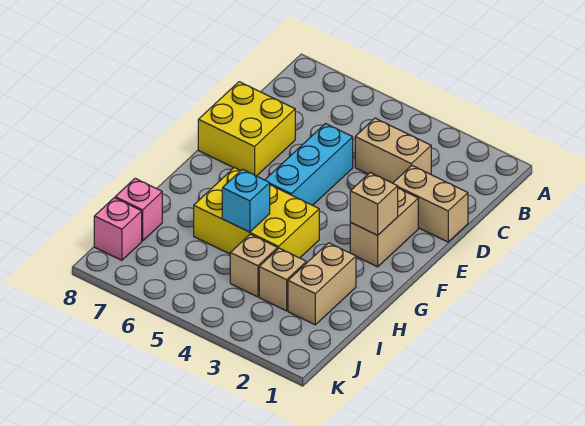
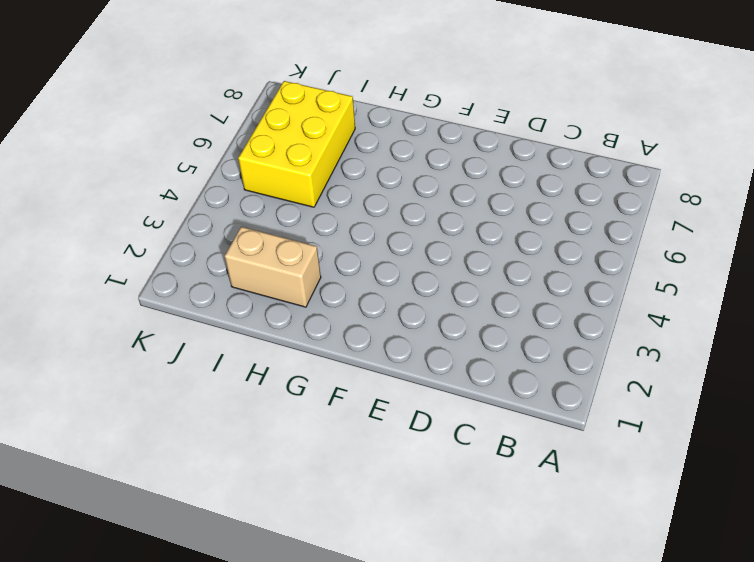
yellow 2x3 brick [238,81,355,207] -> yellow 2x3 brick moved to [194,168,319,258]
none -> tan 1x2 brick [355,118,431,183]
none -> tan 1x2 brick [393,166,468,242]
none -> cyan 1x3 brick [265,124,353,205]

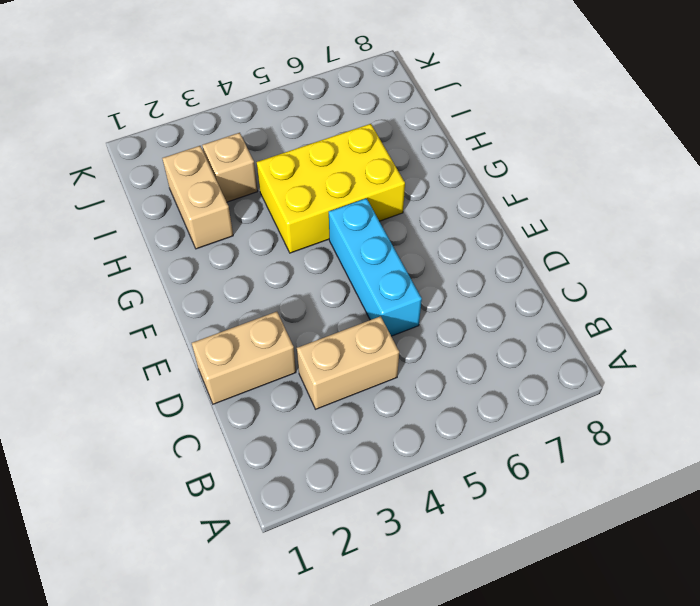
none -> yellow 2x2 brick [198,82,295,176]
none -> tan 1x2 brick [350,188,418,267]
none -> tan 1x1 brick [230,234,278,297]

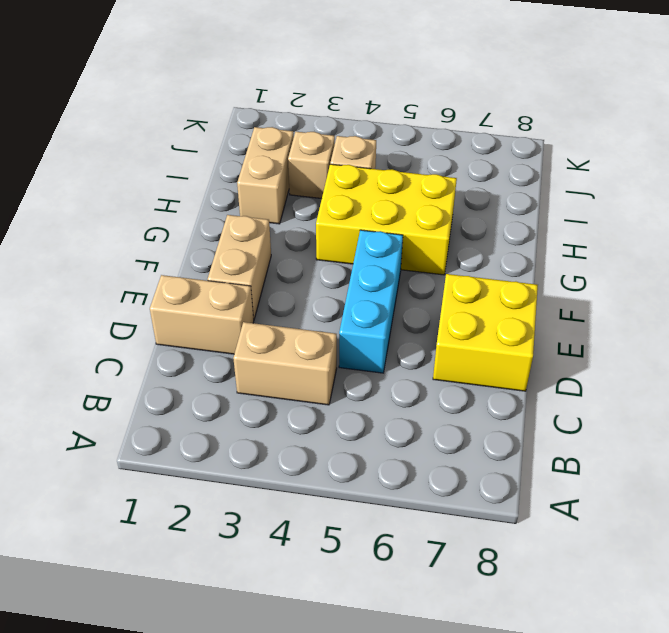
none -> pink 1x1 brick [115,178,162,241]
none -> pink 1x1 brick [94,198,142,260]
none -> tan 1x1 brick [350,173,398,235]

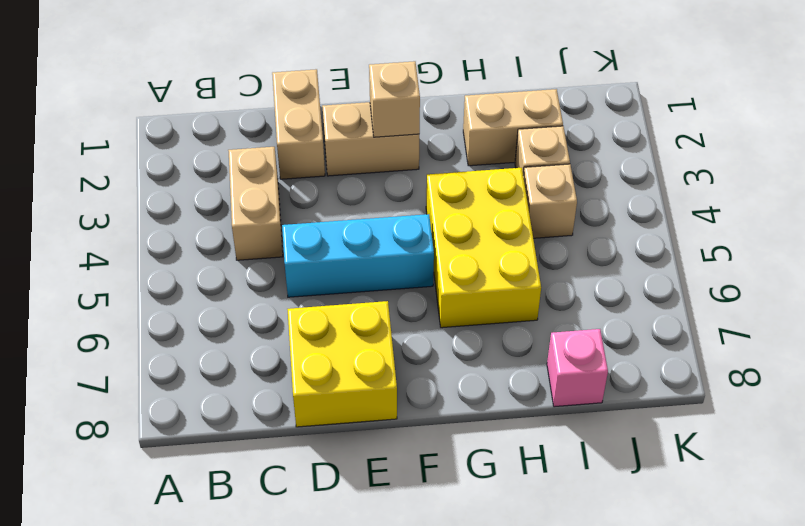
none -> pink 1x1 brick [94,198,142,260]
none -> cyan 1x1 brick [222,169,270,232]

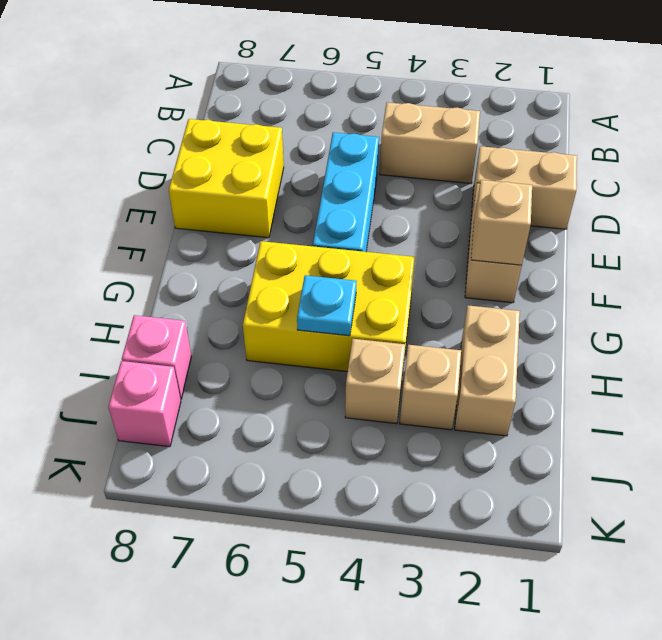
cyan 1x1 plate [297,275,357,336] -> cyan 1x1 brick [222,169,270,232]

